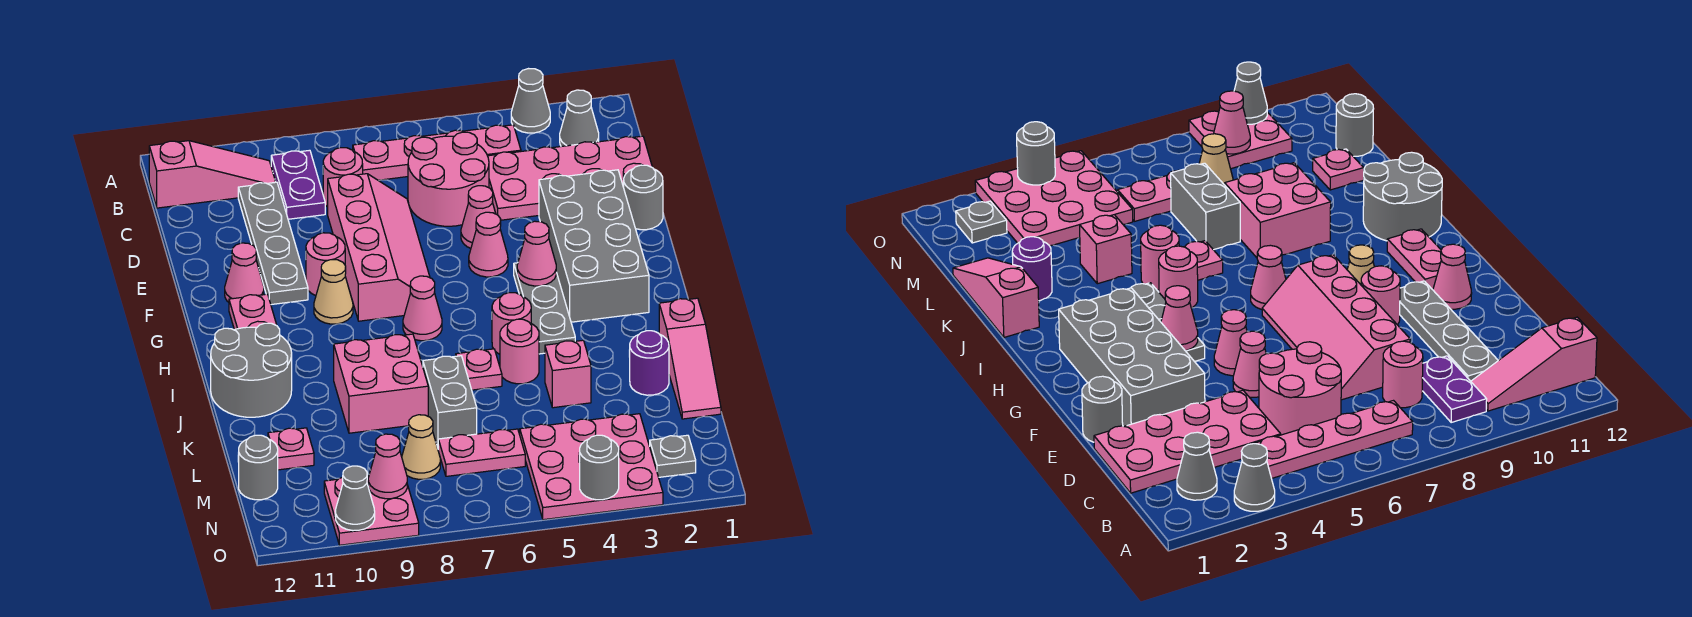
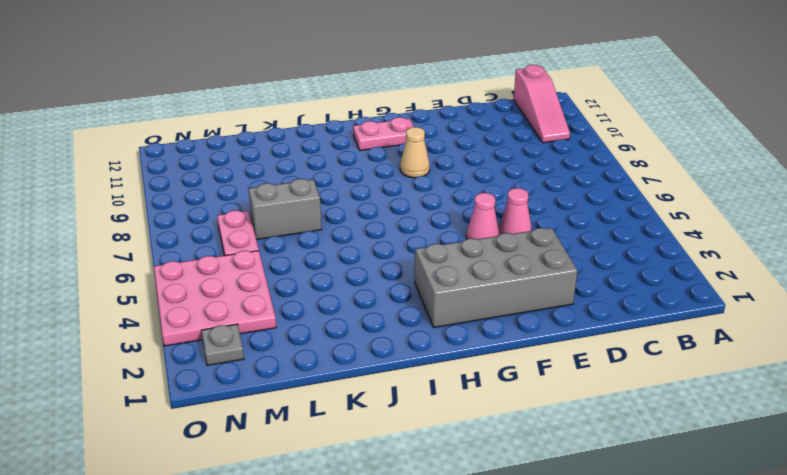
none -> grey 1x1 cone [511,69,550,133]
none -> grey 1x1 cone [560,90,599,146]
none -> pink 1x4 plate [353,125,521,180]
none -> purple 1x2 plate [271,150,325,219]

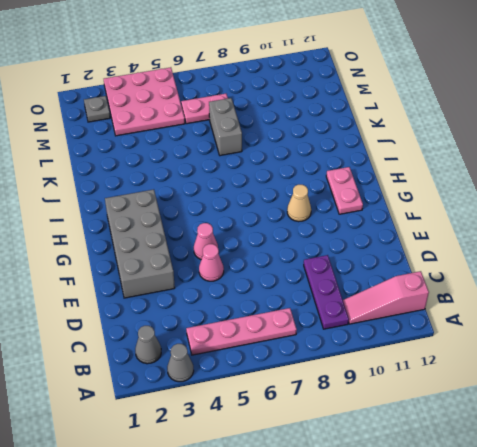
purple 1x3 plate [304,255,349,329] -> purple 1x2 plate [271,150,325,219]
none -> pink 2x4 plate [488,136,652,220]
none -> pink 2x2 round brick [408,132,489,226]
none -> pink 1x1 round brick [323,148,363,207]
none -> grey 1x4 plate [238,182,308,305]

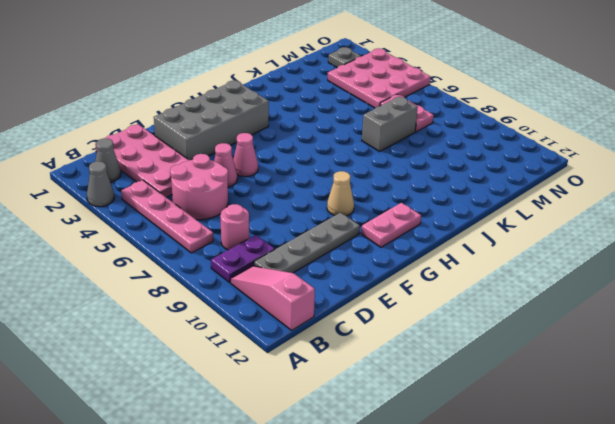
none -> pink 2x4 slope [328,174,430,321]
none -> grey 1x1 round brick [624,165,663,230]
none -> pink 1x1 round brick [306,233,345,295]
none -> pink 1x1 cone [225,243,264,302]

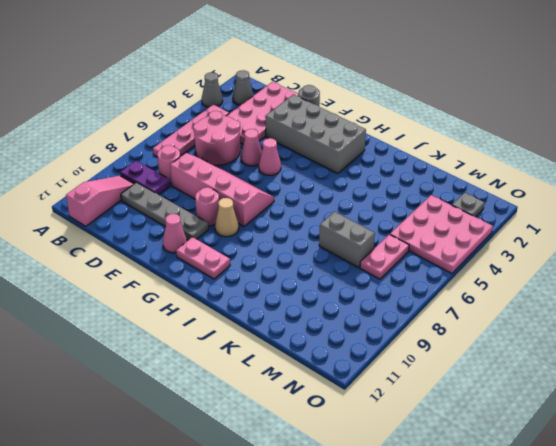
none -> grey 1x3 plate [514,263,575,354]
none -> pink 1x1 cone [403,276,442,341]
none -> pink 1x1 round brick [492,293,531,354]
none -> grey 2x2 round brick [211,323,292,417]

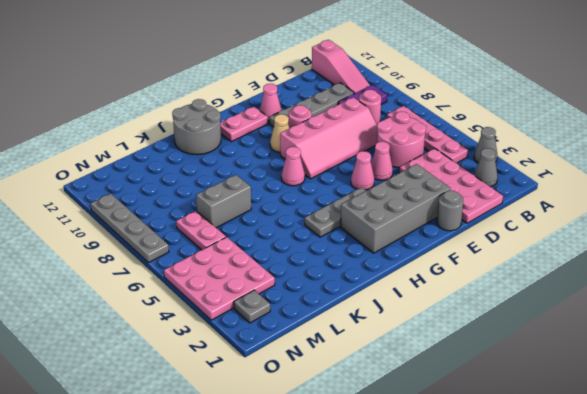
grey 1x4 plate [91,193,169,263] -> pink 2x2 plate [324,475,419,545]
none -> pink 1x1 round brick [492,293,531,354]
none -> pink 1x3 slope [659,298,721,419]
none -> pink 1x1 round brick [500,319,539,384]
none -> pink 1x1 plate [456,349,502,390]

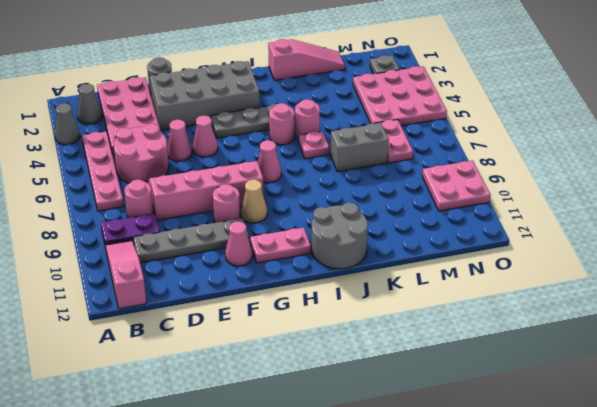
none -> pink 2x2 brick [334,334,428,433]
none -> purple 1x1 round brick [630,331,669,395]
none -> pink 1x1 brick [545,340,591,408]
none -> pink 1x1 plate [268,428,314,470]

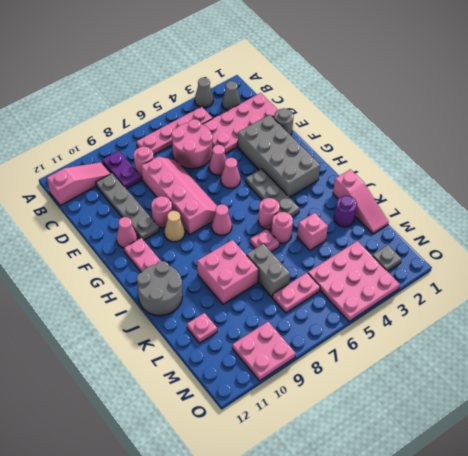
none -> tan 1x1 cone [402,415,440,479]
none -> grey 1x1 round brick [239,435,278,500]
none -> pink 1x1 cone [517,221,556,286]
none -> pink 1x1 cone [368,434,407,499]

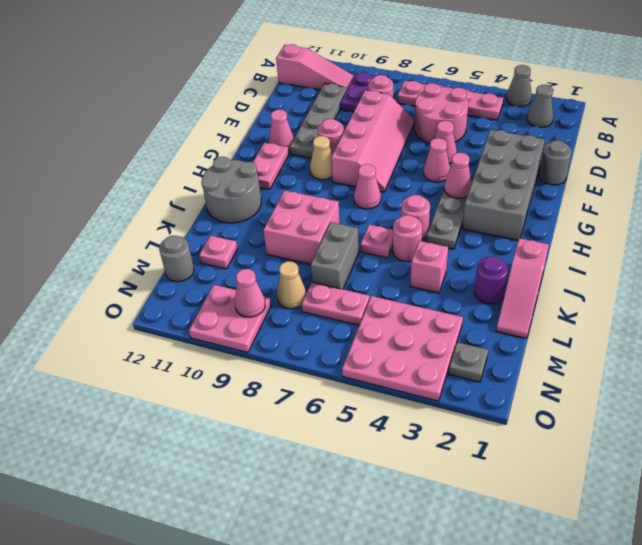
none -> pink 2x4 plate [488,136,652,220]
none -> grey 1x1 round brick [580,435,619,500]
none -> grey 1x1 cone [335,466,375,531]

